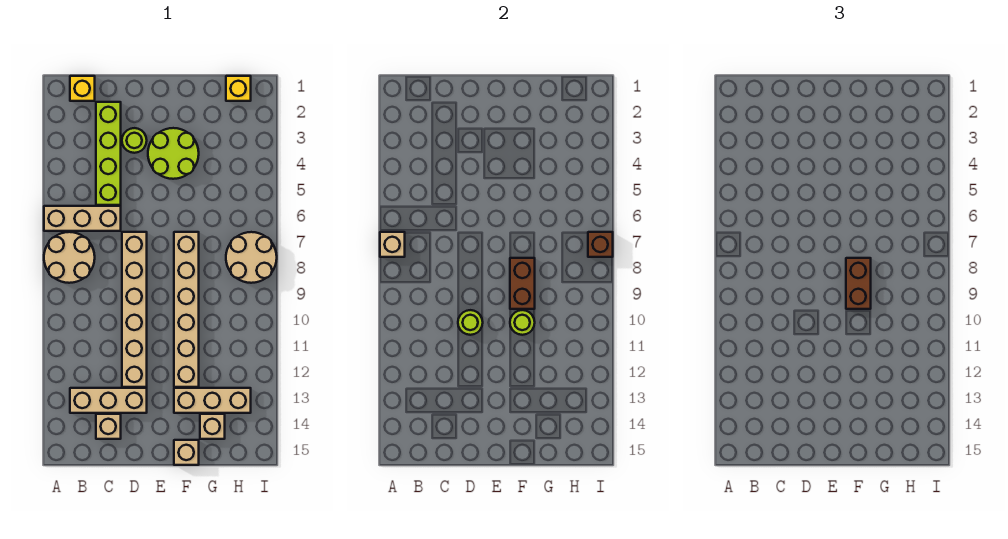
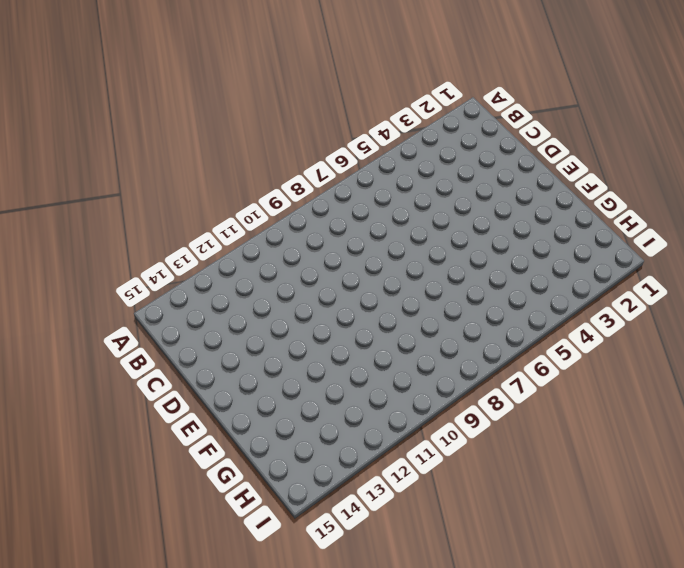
none -> tan 1x3 brick [44,206,121,231]
none -> tan 2x2 round brick [44,232,95,283]
none -> yellow 1x1 brick [70,76,95,101]

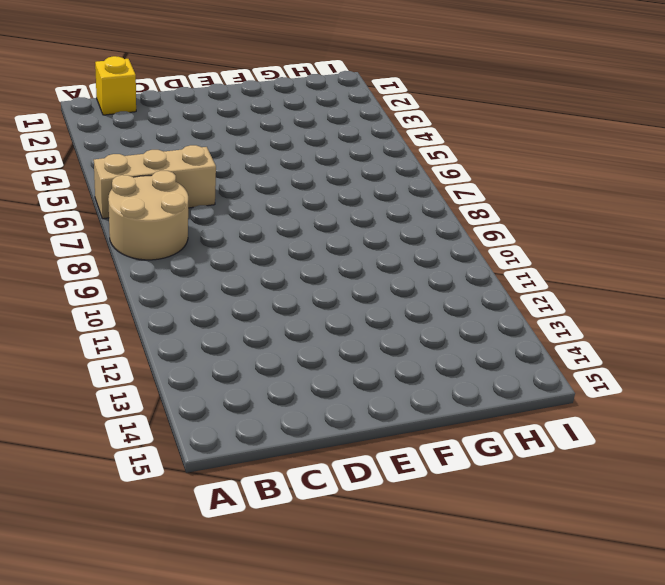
none -> tan 1x3 brick [70,388,147,413]
none -> lime 1x4 brick [96,102,121,205]
none -> tan 1x1 brick [96,414,121,439]

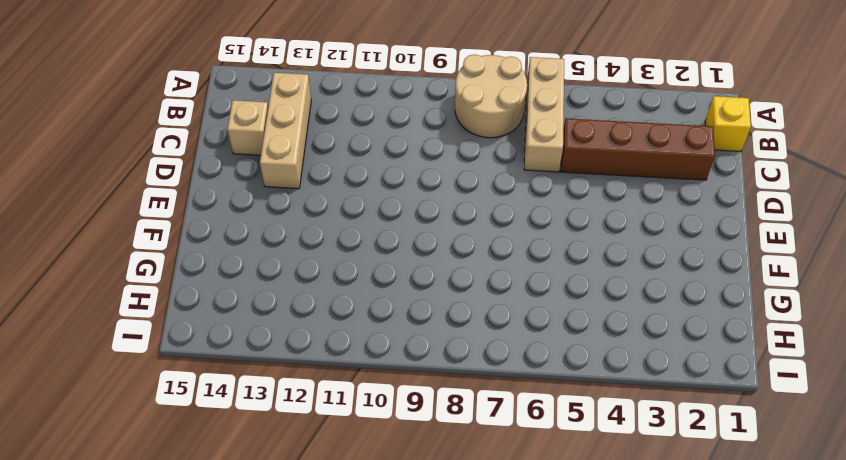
brown 1x4 brick [561,118,715,180] -> lime 1x4 brick [96,102,121,205]
none -> lime 1x1 round brick [122,128,147,153]
none -> tan 1x6 brick [122,232,147,387]
none -> lime 2x2 round brick [148,128,199,179]

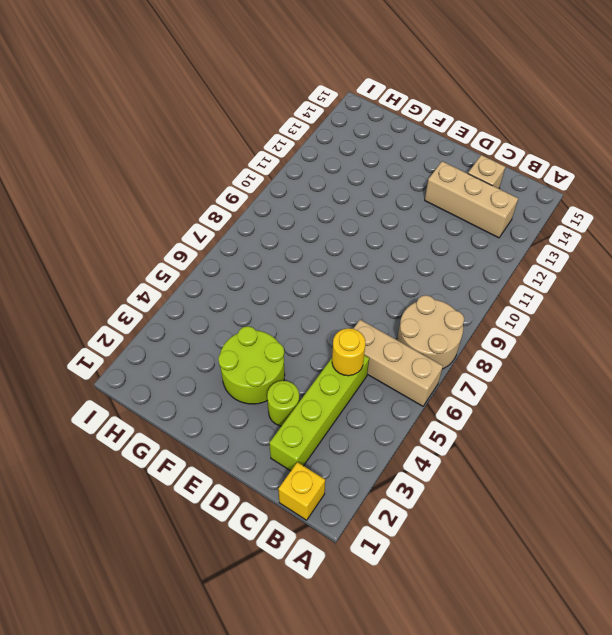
yellow 1x1 round brick [332,328,366,376] -> none
none -> tan 1x6 brick [122,232,147,387]
none -> tan 1x6 brick [174,232,199,387]
none -> tan 1x3 brick [174,388,251,413]

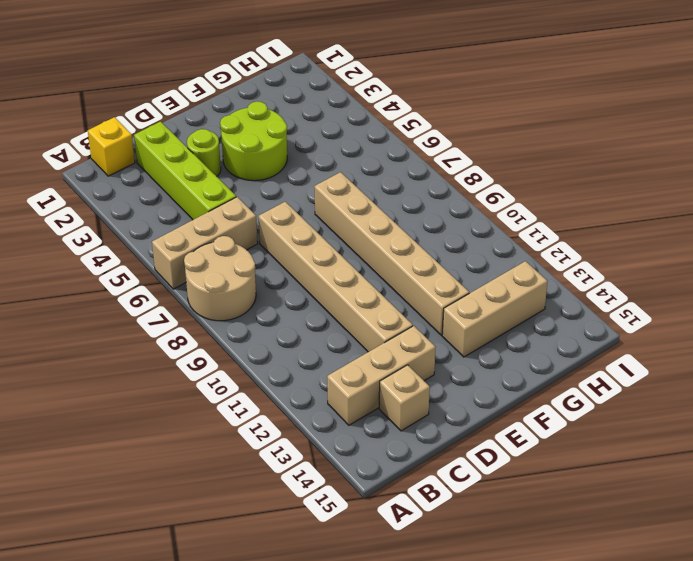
none -> tan 1x1 brick [174,440,199,465]
none -> tan 1x1 brick [200,414,225,439]
none -> yellow 1x1 brick [226,76,251,101]

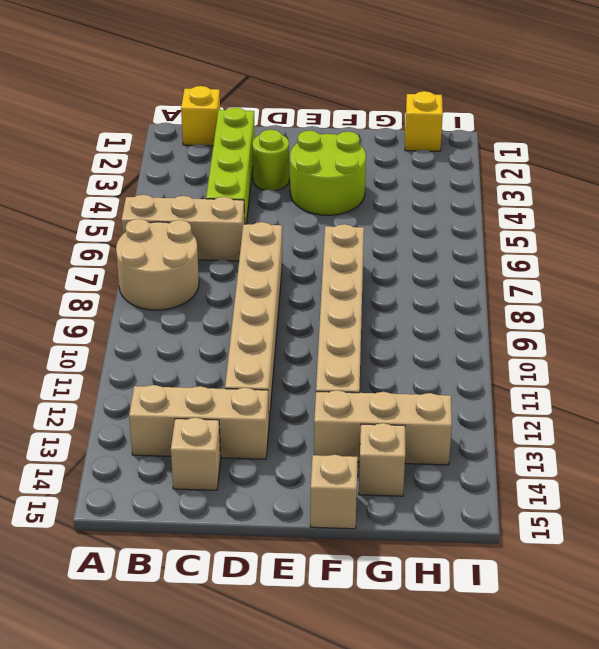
none -> tan 2x2 round brick [226,232,277,283]
none -> tan 1x1 brick [380,232,405,257]
none -> lime 1x1 round brick [458,310,483,335]

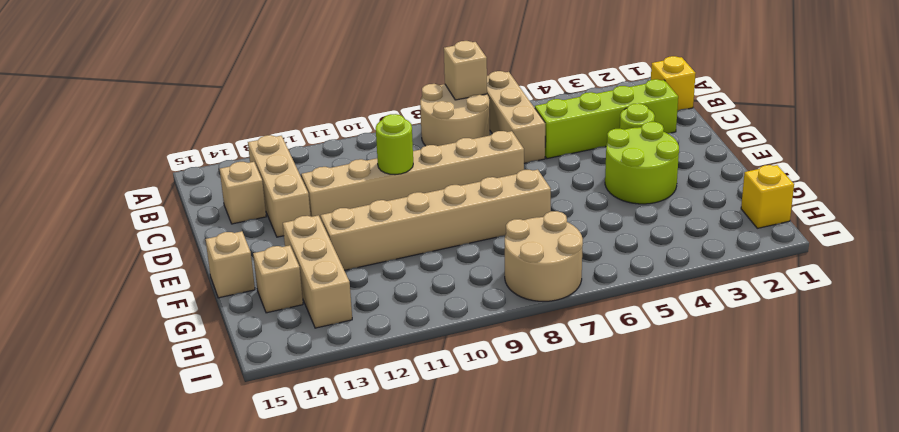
none -> brown 1x2 brick [510,258,535,309]
none -> lime 1x1 round brick [510,310,535,335]
none -> brown 1x1 brick [588,232,613,257]

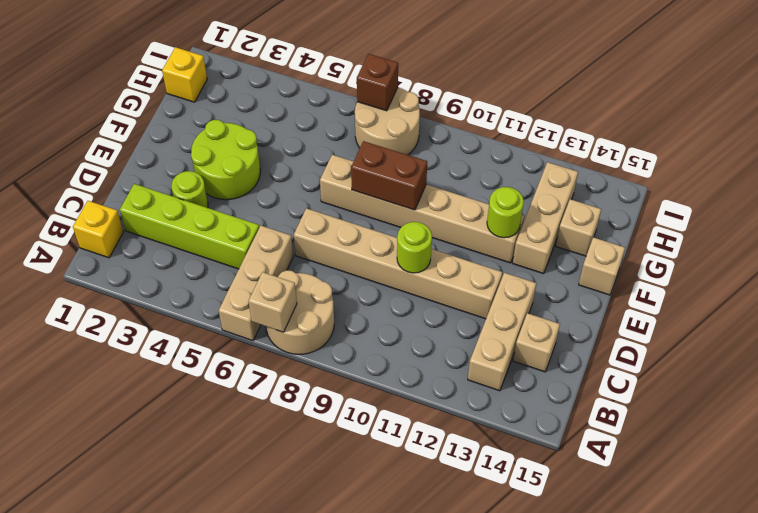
lime 1x1 round brick [487,187,524,238] -> lime 1x1 round brick moved to [510,310,535,335]
none -> brown 1x2 brick [846,258,871,309]

